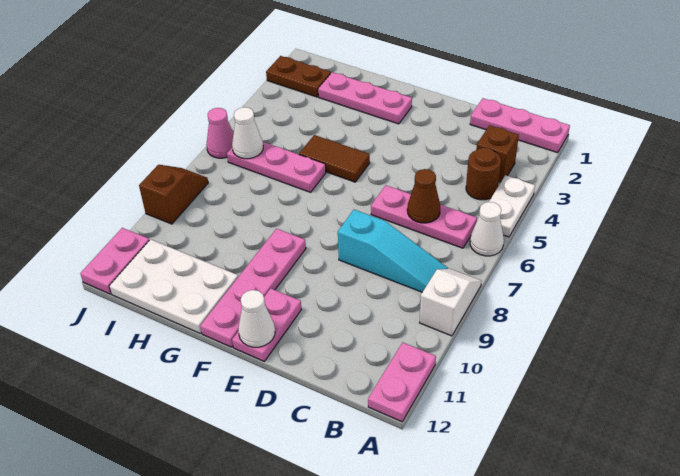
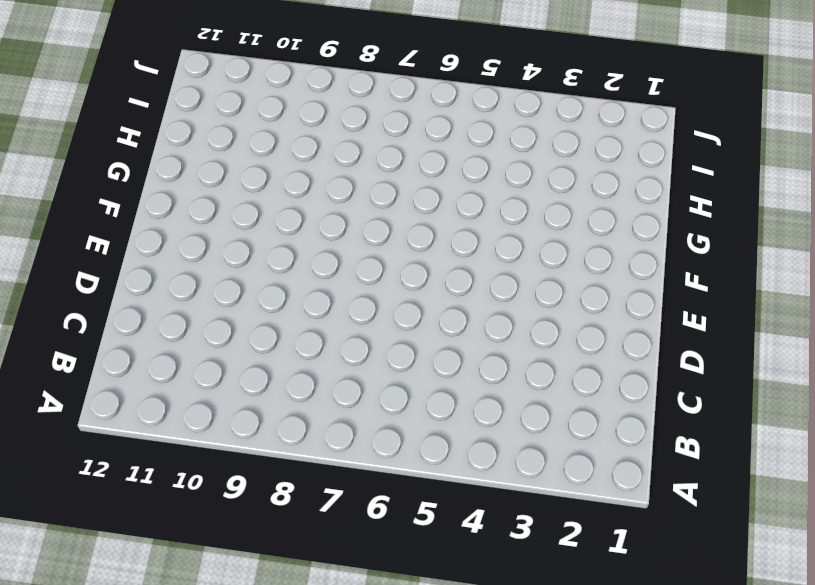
none -> pink 1x3 plate [470,98,570,153]
none -> white 1x2 plate [489,175,535,237]
none -> white 1x1 cone [470,202,504,256]

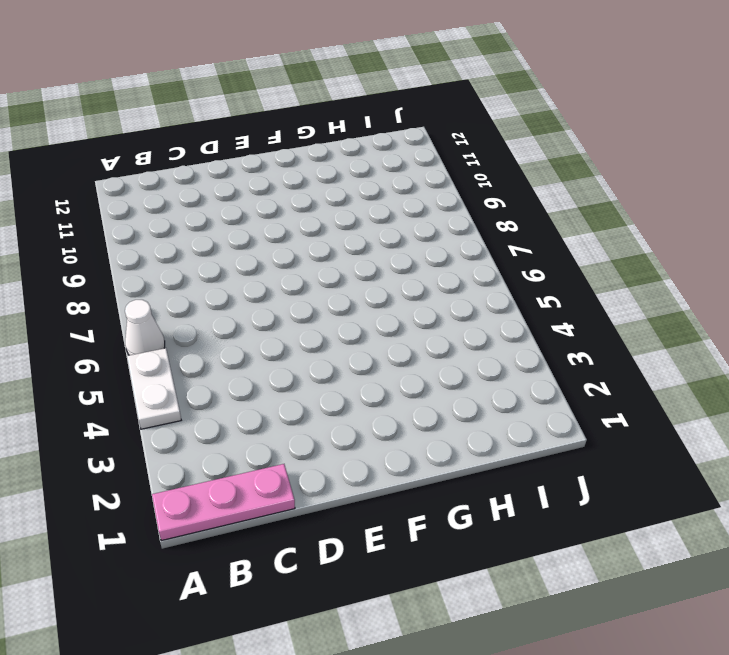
none -> white 1x2 slope [419,269,482,336]
none -> pink 1x2 plate [368,343,436,422]
none -> brown 1x1 brick [476,125,519,182]

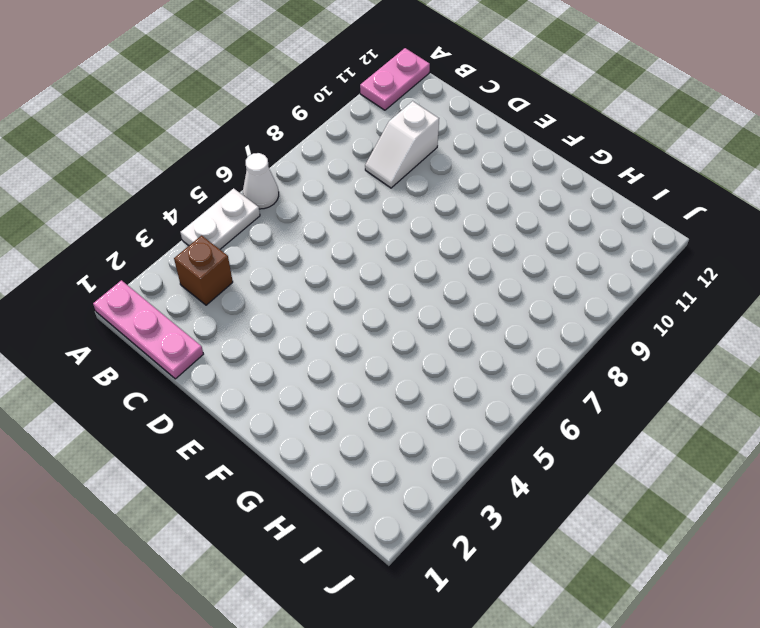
white 1x2 slope [365,101,439,188] -> white 1x2 slope moved to [419,269,482,336]
none -> brown 1x1 round brick [466,148,501,200]
none -> pink 1x3 plate [371,185,477,248]
none -> cyan 1x3 slope [338,210,448,292]

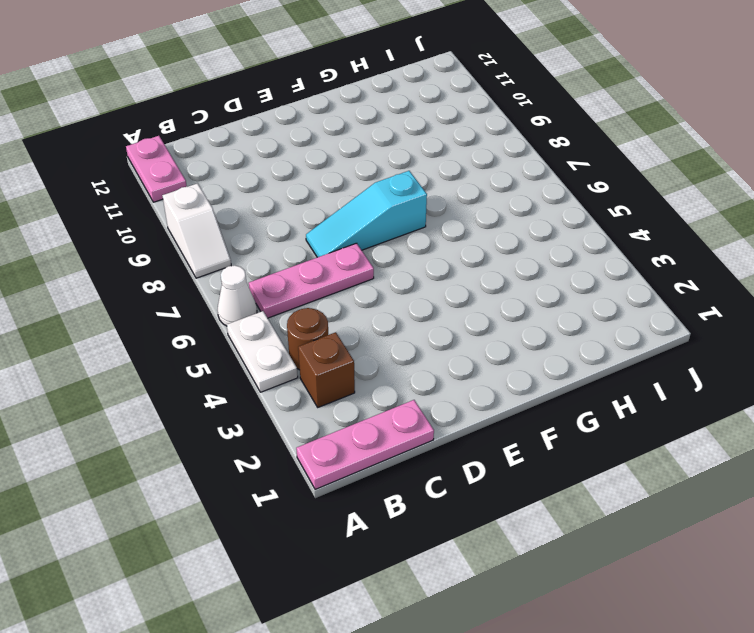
cyan 1x3 slope [306,171,427,257] -> cyan 1x3 slope moved to [338,210,448,292]
none -> pink 1x2 plate [232,288,301,361]
none -> pink 1x3 plate [318,72,412,124]
none -> brown 1x2 tile [299,135,370,182]

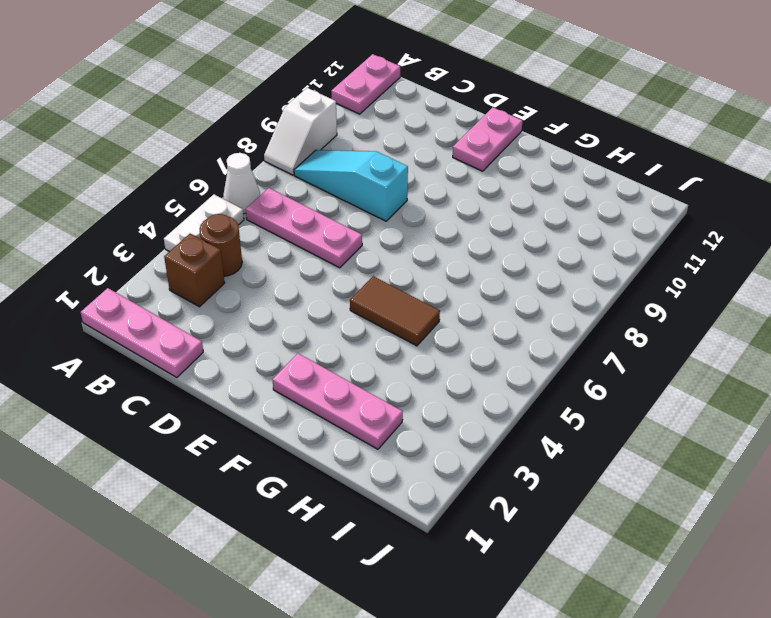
none -> pink 1x4 plate [200,229,306,347]
none -> pink 1x3 plate [227,142,326,192]
none -> white 2x3 plate [109,239,238,333]

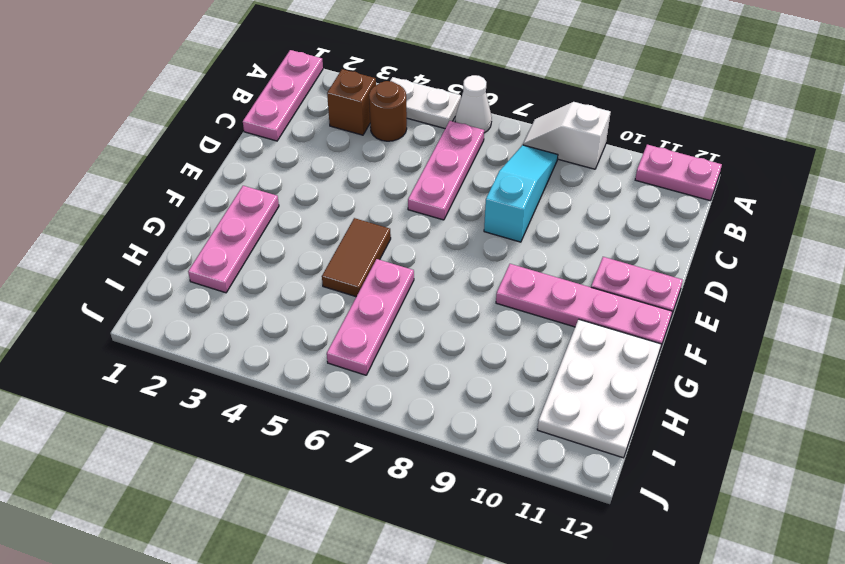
none -> brown 1x2 plate [266,56,331,97]
none -> pink 1x1 cone [206,108,234,158]
none -> brown 1x2 slope [139,165,208,224]

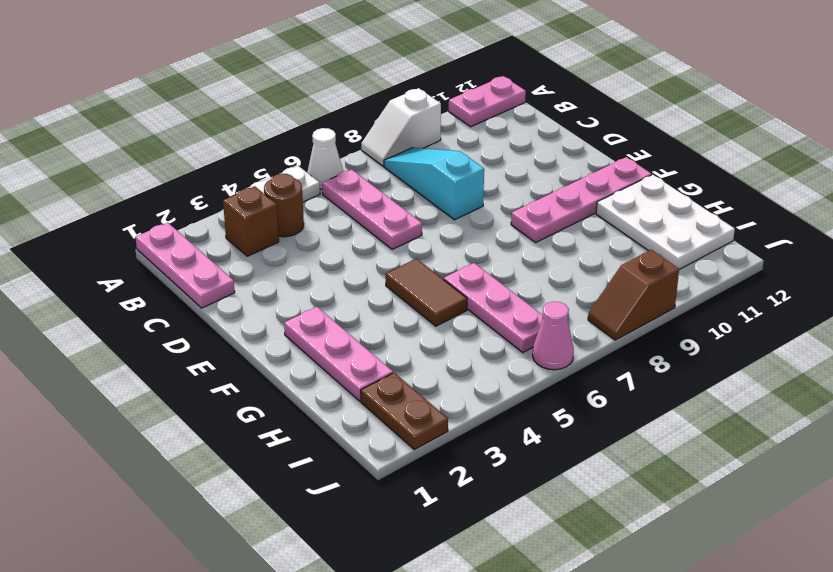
none -> pink 1x2 plate [232,288,301,361]
none -> pink 1x2 plate [80,228,149,294]
none -> brown 1x1 cone [407,169,440,223]

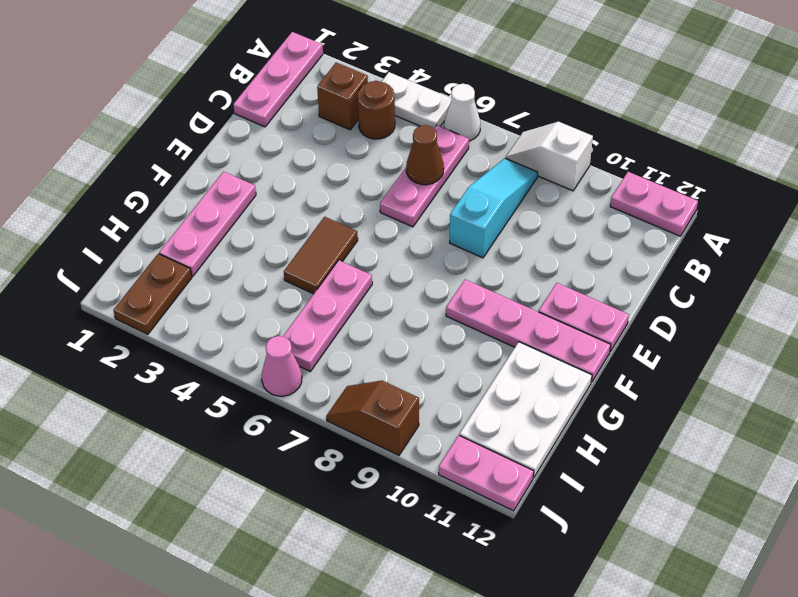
none -> white 1x1 cone [238,290,275,347]
none -> white 1x1 cone [232,107,263,159]

